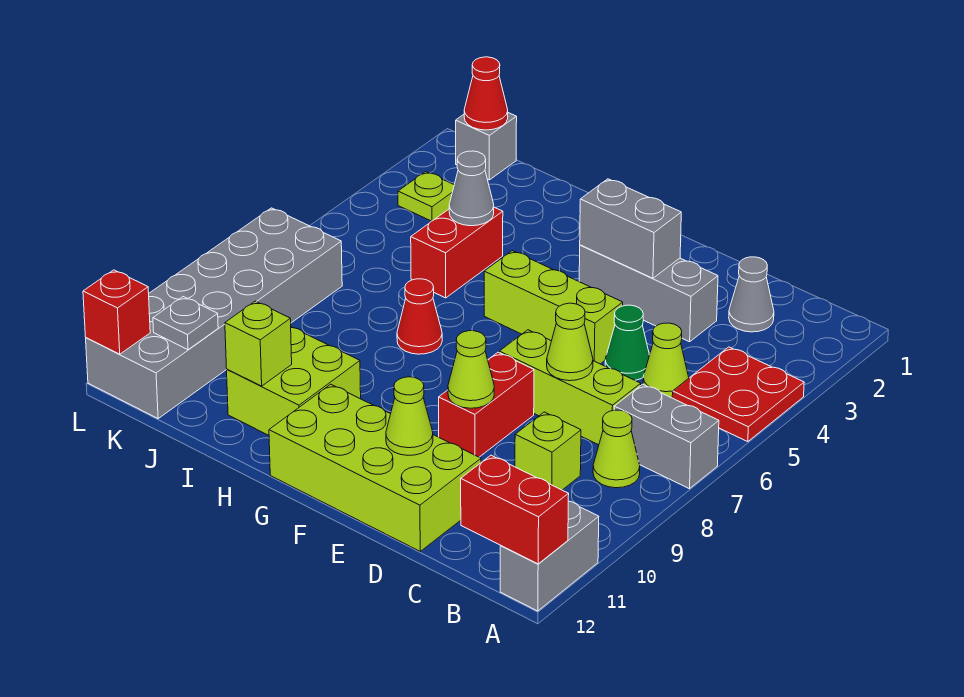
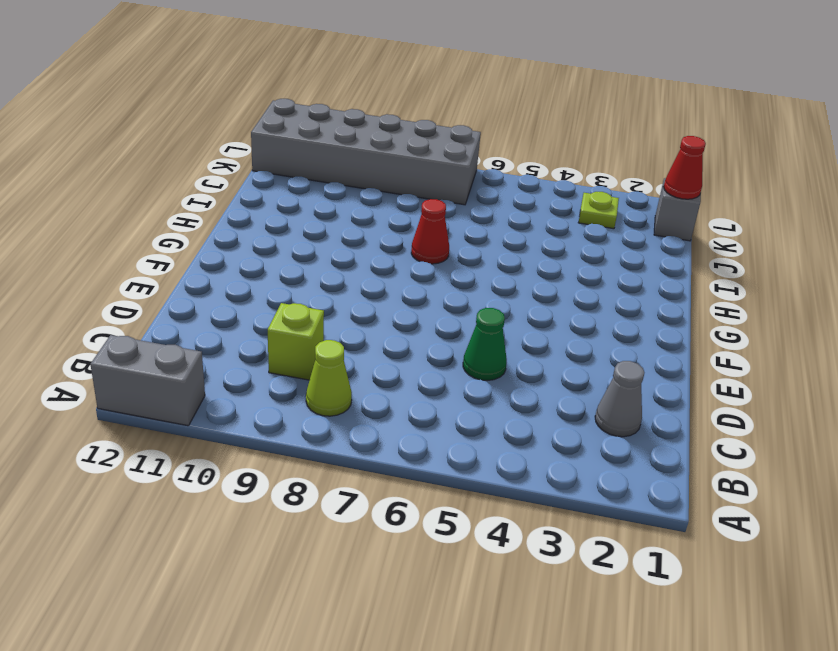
none -> red 2x2 plate [672,347,804,442]
none -> grey 1x2 brick [614,384,719,489]
none -> lime 1x1 cone [643,323,689,398]

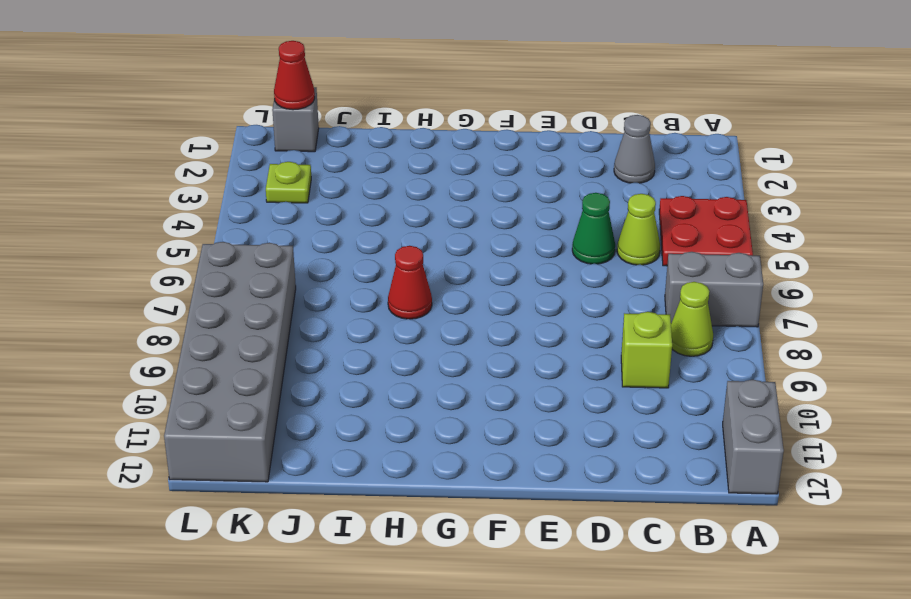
none -> lime 1x3 brick [499,330,641,445]
none -> grey 1x3 brick [579,245,718,342]
none -> lime 2x4 brick [269,384,481,551]

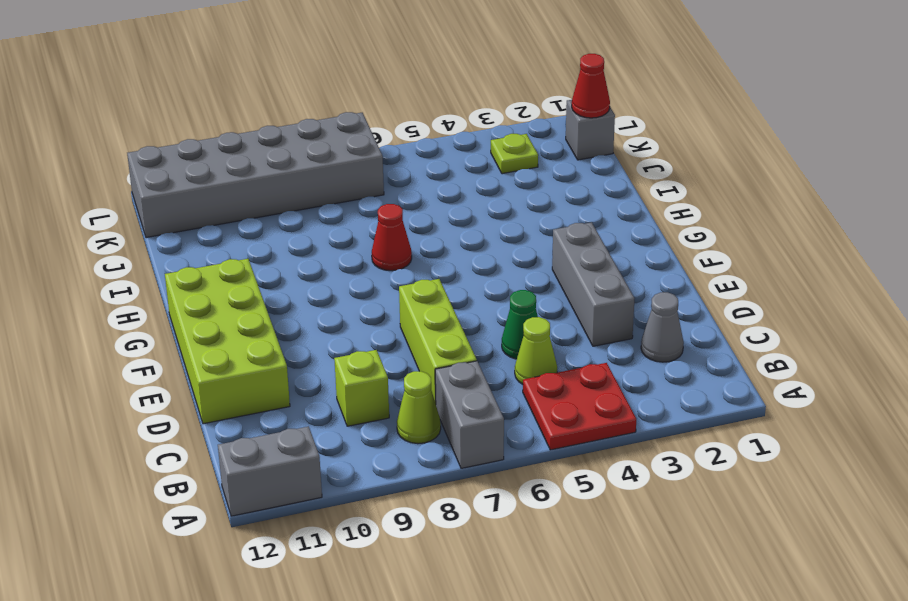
none -> lime 1x3 brick [484,251,623,364]
none -> red 1x2 brick [439,352,534,457]
none -> lime 2x2 brick [227,327,361,435]

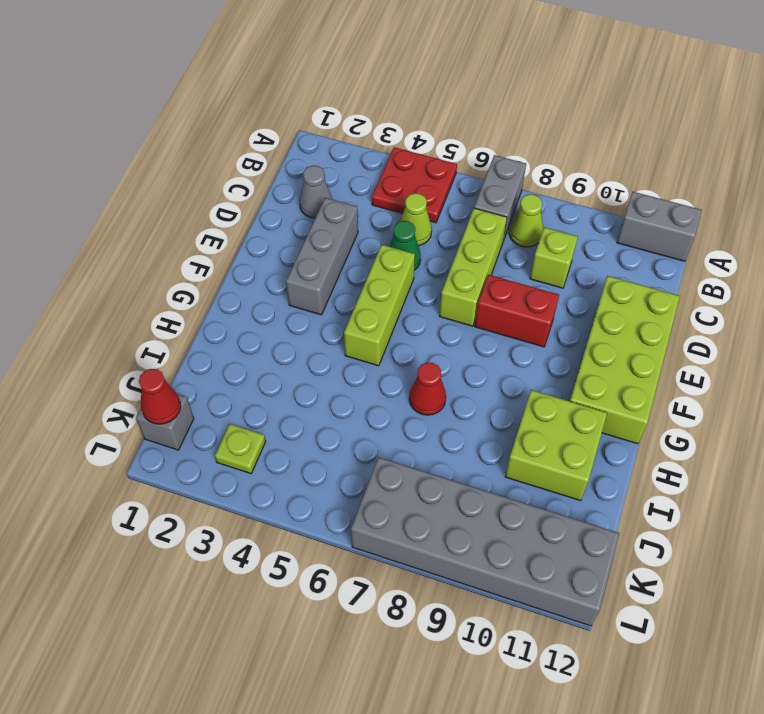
none -> red 1x2 brick [411,207,503,298]
none -> red 1x2 brick [461,455,569,564]
none -> lime 1x1 cone [547,303,593,381]

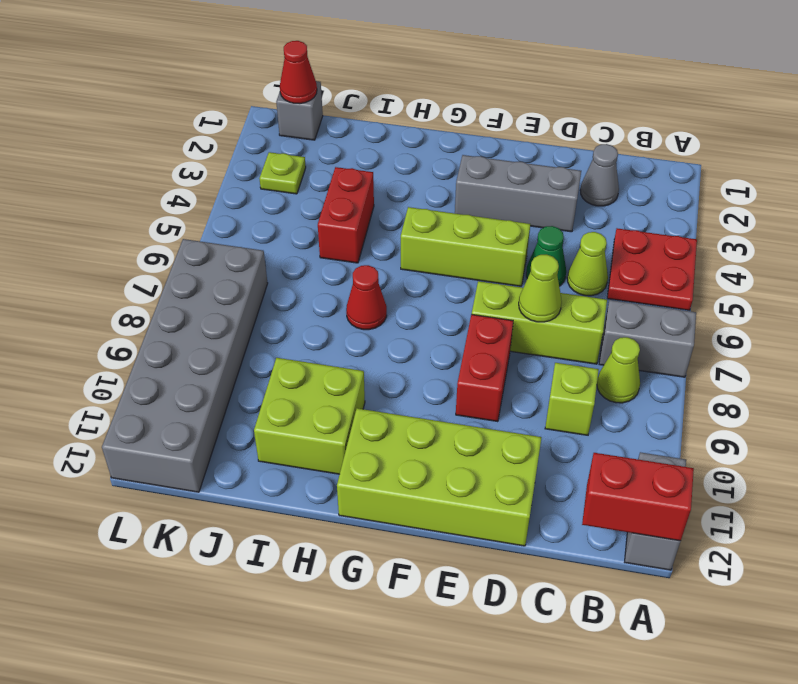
none -> grey 1x2 brick [580,179,681,278]
none -> lime 1x1 cone [448,331,494,408]
none -> lime 1x1 cone [386,377,433,455]

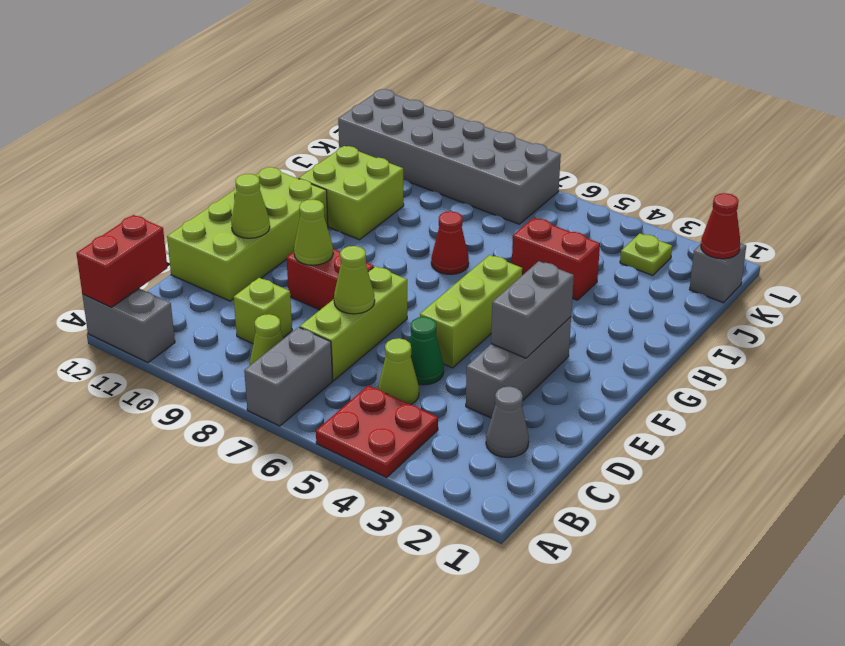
none -> grey 1x1 cone [449,151,494,226]
none -> lime 1x1 brick [225,301,292,386]
none -> grey 1x1 plate [153,297,218,350]

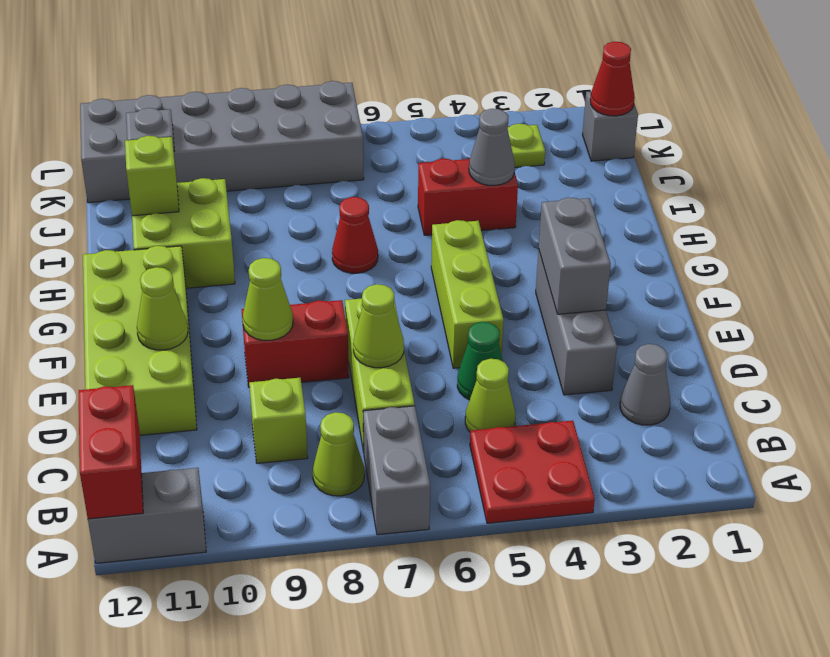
none -> red 1x1 brick [83,270,150,354]

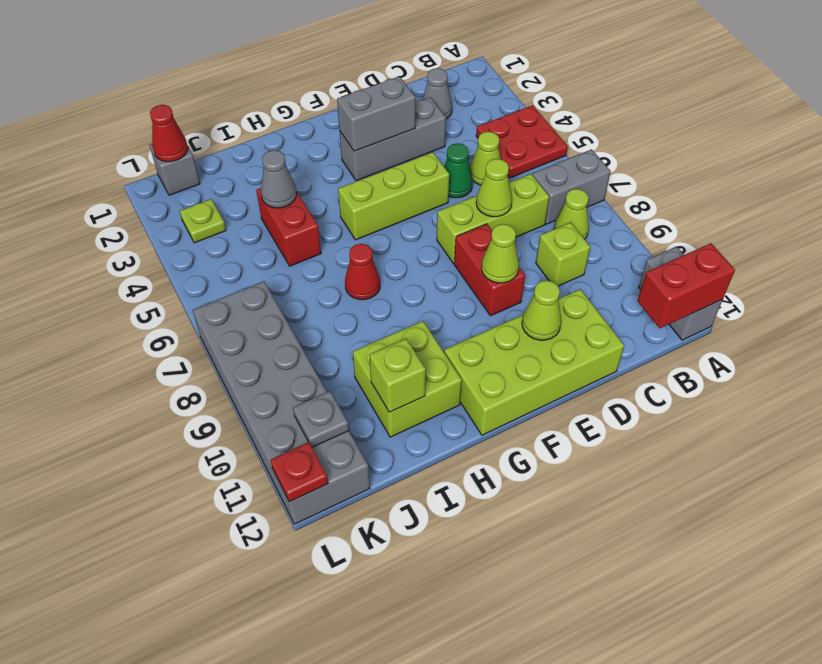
red 1x1 plate [270,442,328,502] -> red 1x1 brick [83,270,150,354]

